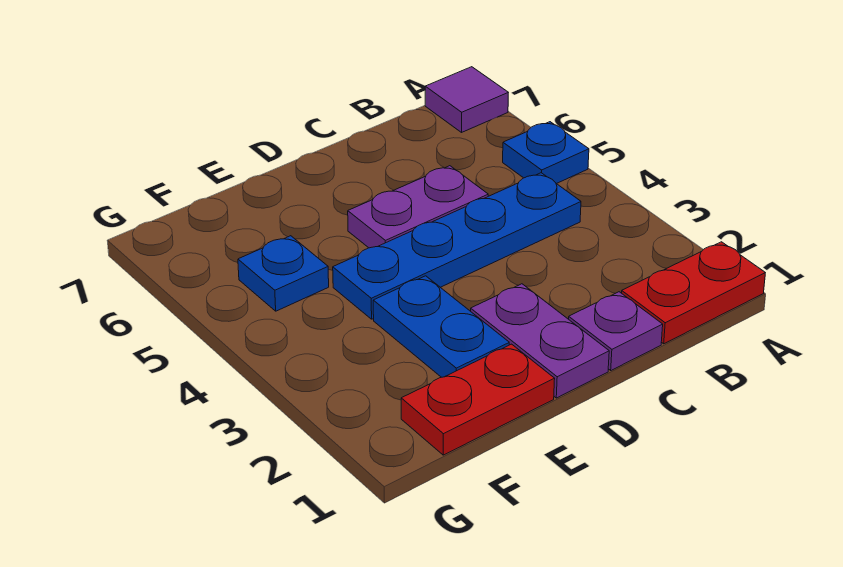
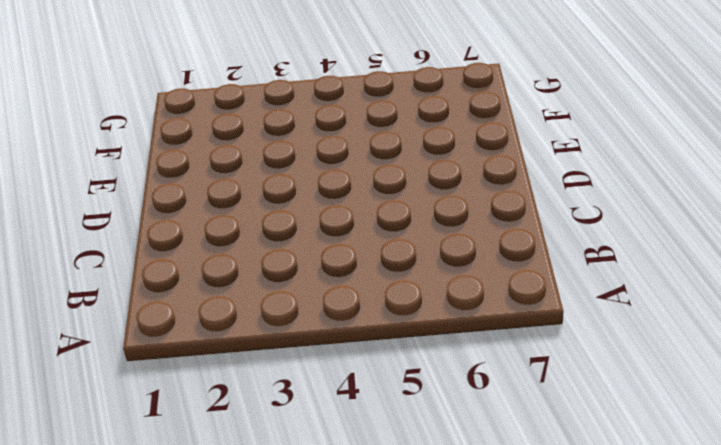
none -> red 1x2 plate [622,242,765,344]
none -> blue 1x1 plate [503,122,589,184]

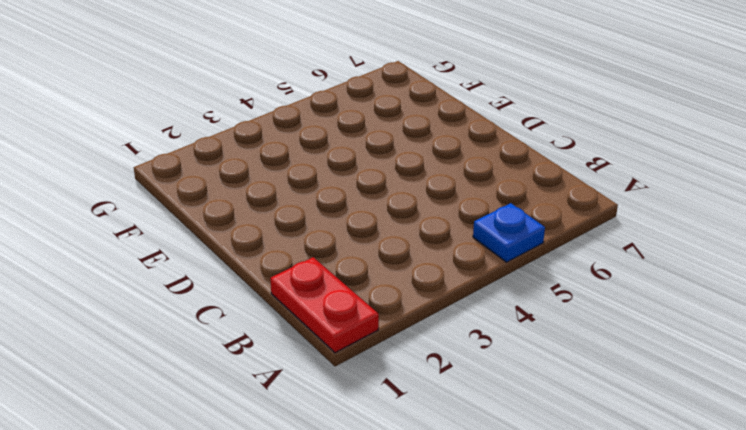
none -> purple 1x1 tile [425,67,508,132]
none -> blue 1x4 plate [333,173,581,319]

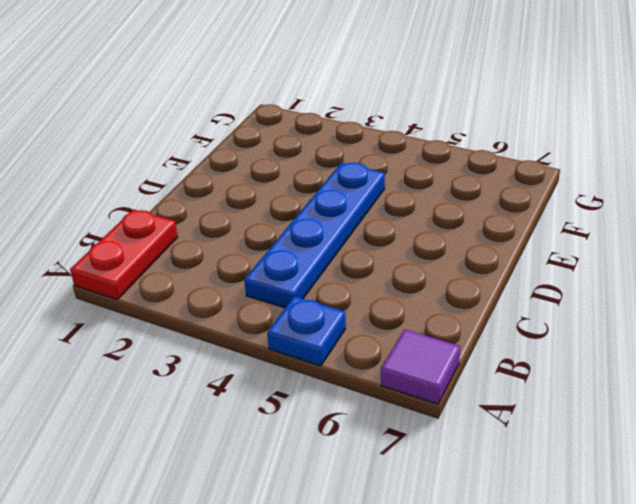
none -> purple 1x1 plate [569,292,663,370]
none -> purple 1x2 plate [348,166,488,248]

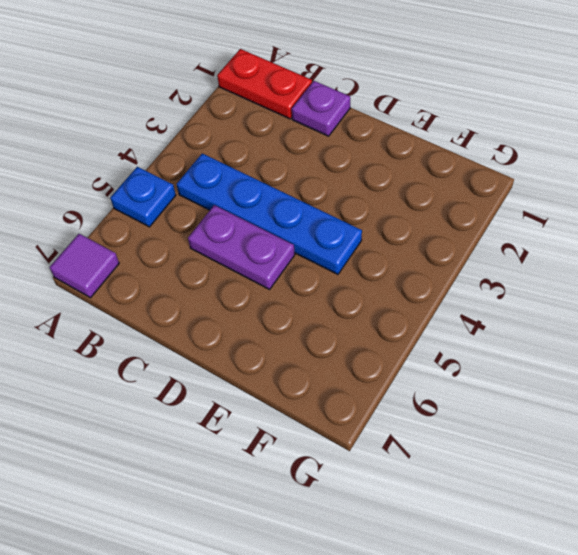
none -> purple 1x2 plate [471,284,609,398]
none -> red 1x2 plate [401,344,555,455]

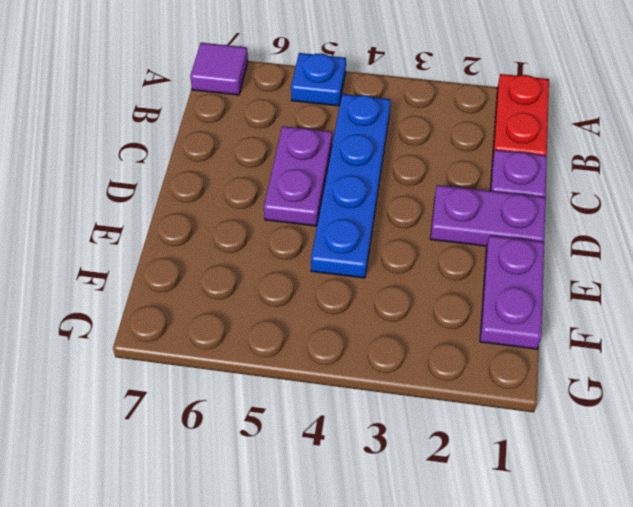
purple 1x2 plate [480,235,544,349] -> red 1x2 plate [401,344,555,455]
none -> blue 1x2 plate [373,276,509,377]
none -> blue 1x1 plate [238,236,329,311]

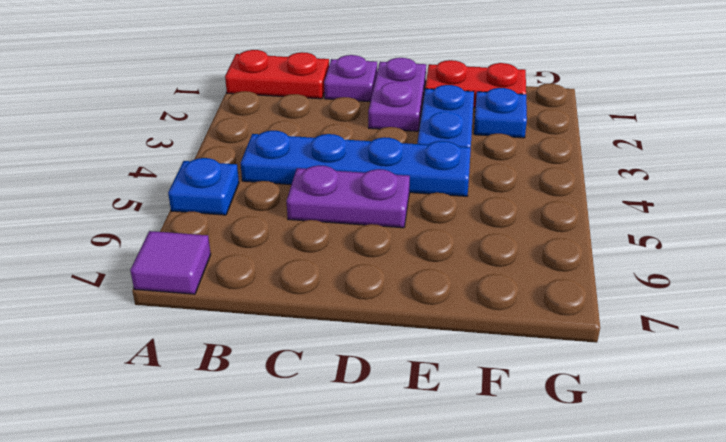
blue 1x1 plate [474,88,527,138] -> blue 1x1 plate moved to [238,236,329,311]

